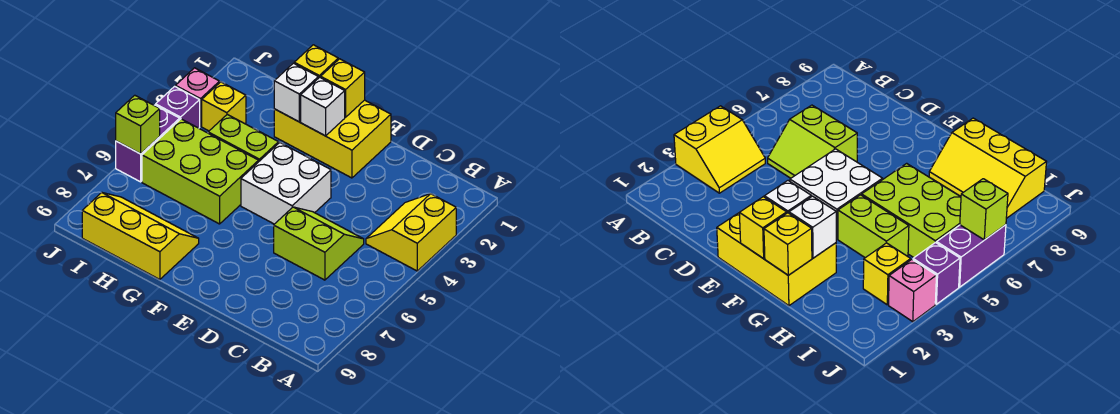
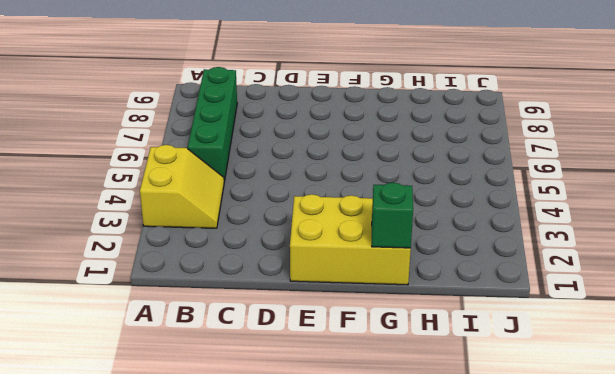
green 1x4 brick [188,67,237,182] -> none
green 1x1 brick [372,183,413,248] -> yellow 1x1 brick [294,45,338,78]
none -> lime 2x2 slope [274,207,364,280]
none -> white 2x2 brick [241,143,331,224]
none -> lime 1x2 brick [208,114,279,161]

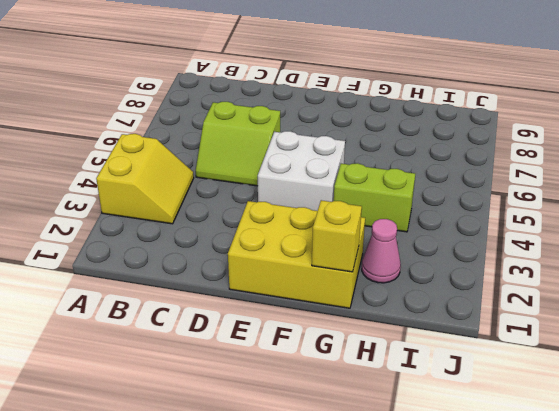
pink 1x1 cone [362,219,401,283] -> none
none -> lime 2x3 brick [142,119,259,224]
none -> yellow 2x3 slope [82,193,199,279]
none -> yellow 1x1 brick [202,82,246,131]

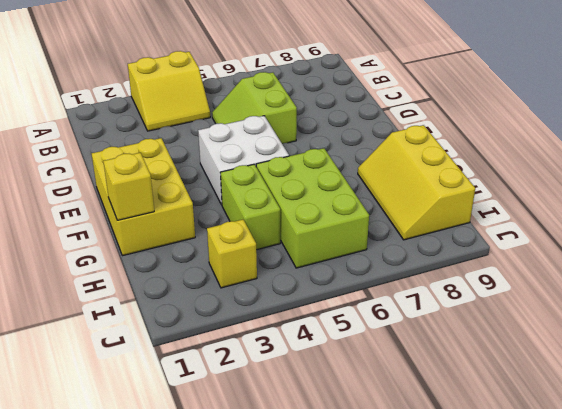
none -> pink 1x1 brick [176,68,220,126]
none -> purple 1x1 brick [156,86,200,128]
none -> purple 1x2 brick [116,105,180,182]

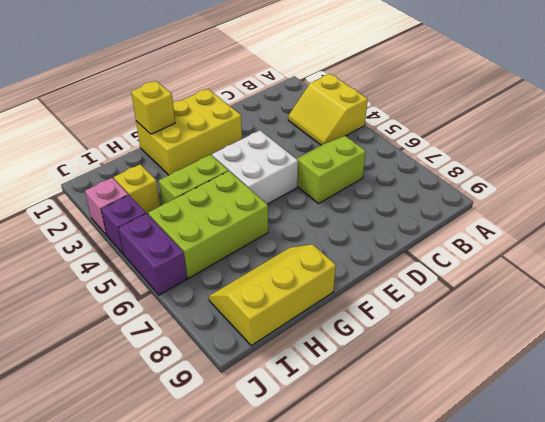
none -> yellow 1x1 brick [321,59,365,117]
none -> white 1x1 brick [301,77,345,136]
none -> white 1x1 brick [274,63,318,122]

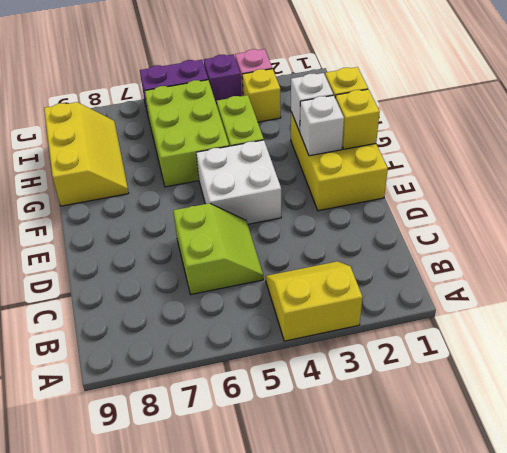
none -> lime 1x1 brick [116,95,160,154]

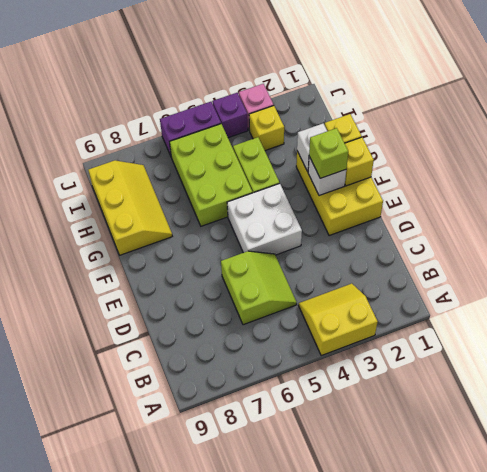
lime 1x1 brick [309,128,348,178] -> lime 1x1 brick moved to [116,95,160,154]

